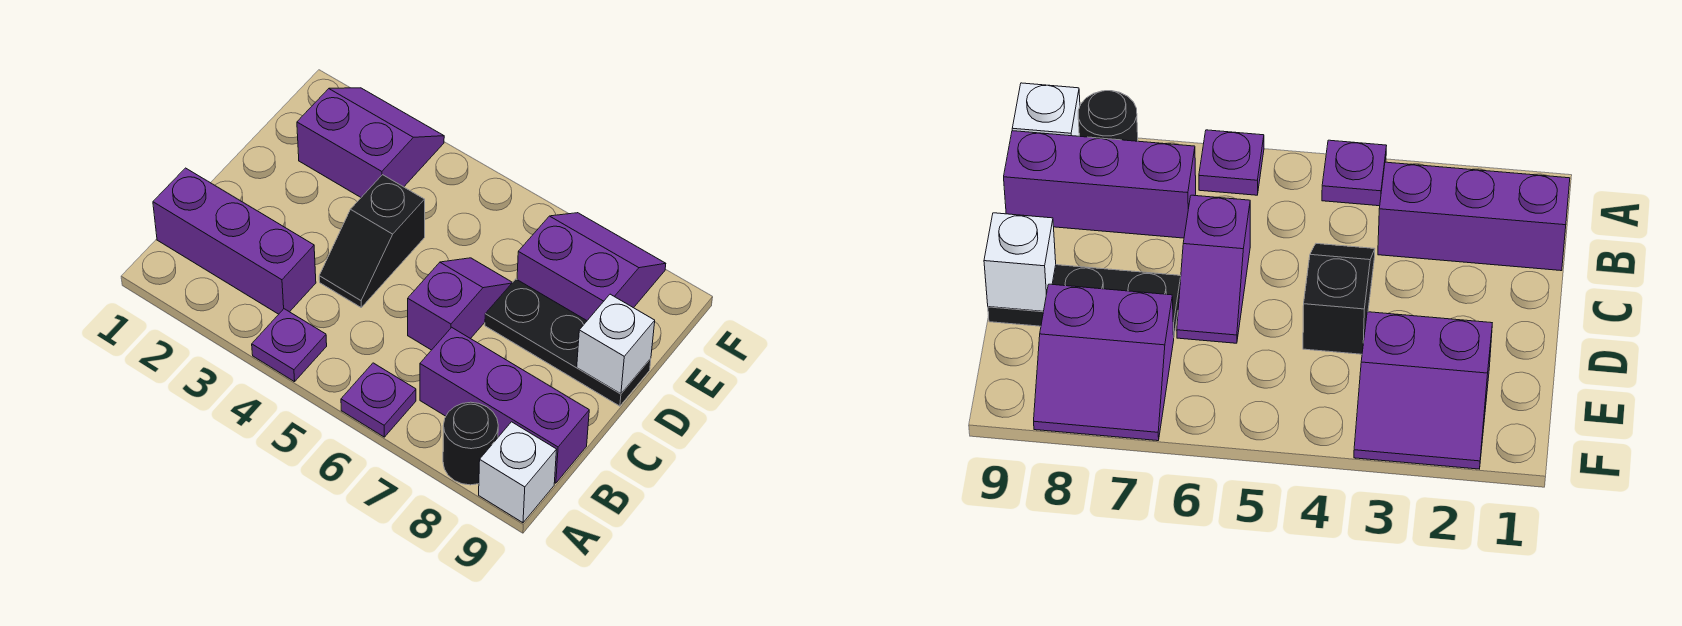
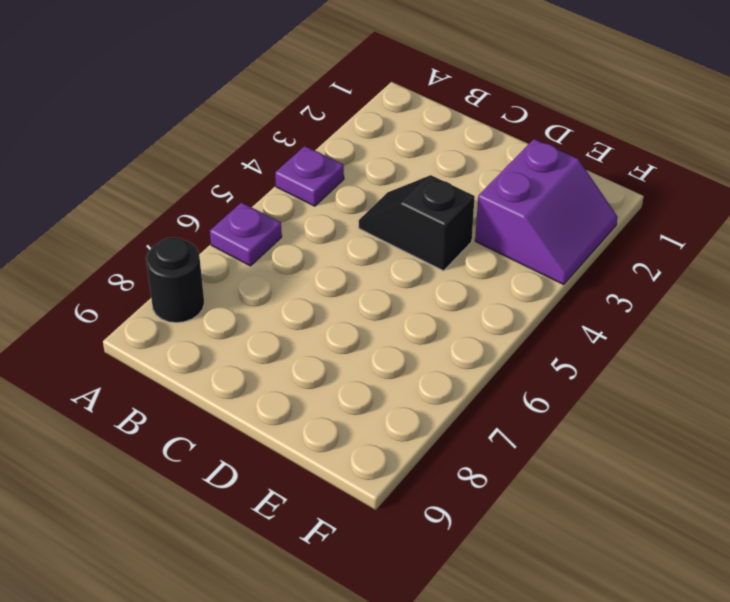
none -> white 1x1 brick [479,422,557,523]
none -> purple 1x3 brick [153,168,316,314]
none -> purple 1x3 brick [420,327,589,483]

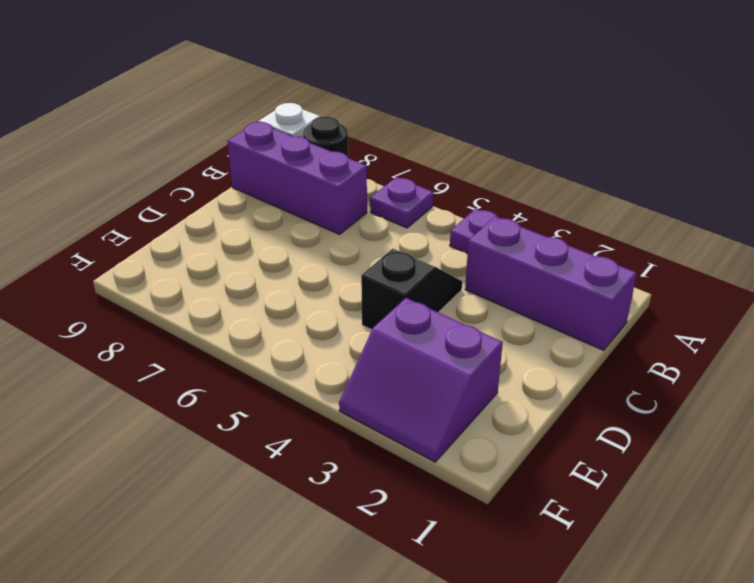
none -> purple 1x2 slope [408,258,513,350]
none -> black 1x3 plate [485,279,651,406]
none -> purple 2x2 slope [517,213,666,320]

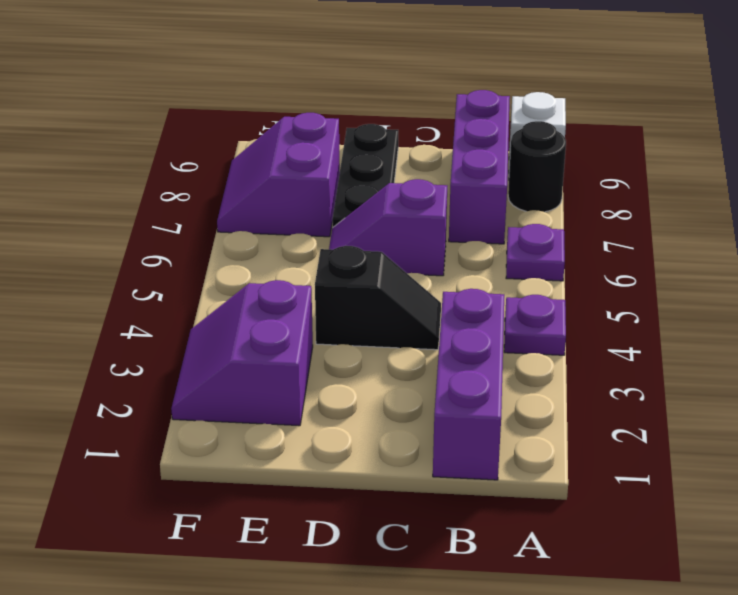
none -> white 1x1 brick [577,294,655,394]

